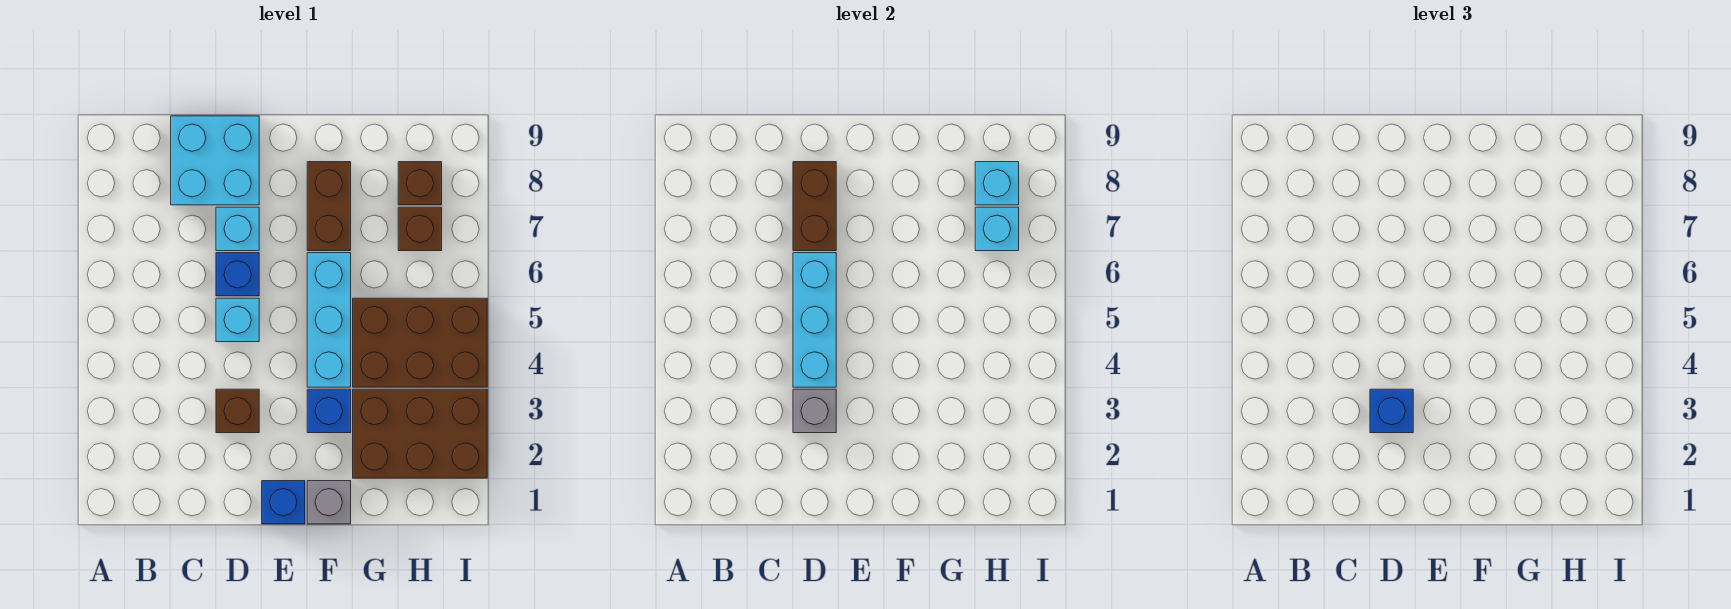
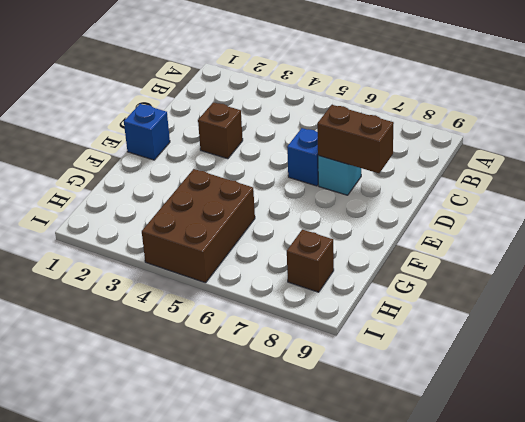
none -> cyan 2x2 brick [171,116,259,205]
none -> cyan 1x1 brick [216,298,259,342]
none -> grey 1x1 brick [307,481,351,524]

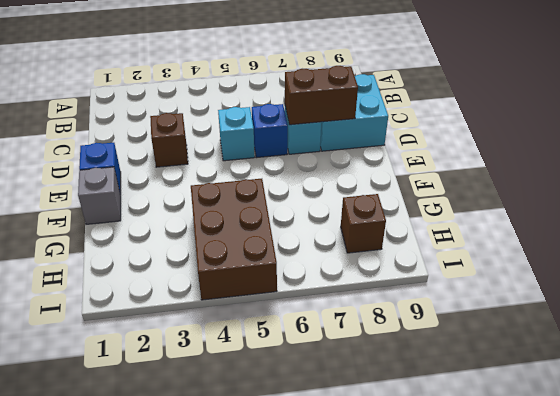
none -> blue 1x1 brick [307,389,351,433]
none -> cyan 1x3 brick [307,253,351,387]
none -> brown 1x2 brick [307,162,351,251]

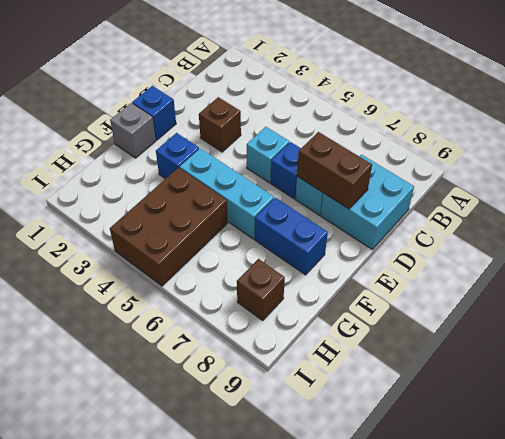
blue 1x2 brick [255,198,328,275] -> brown 1x2 brick [307,162,351,251]
none -> brown 2x3 brick [353,389,487,478]
none -> brown 1x1 brick [398,207,442,251]
none -> grey 1x1 brick [793,389,836,433]

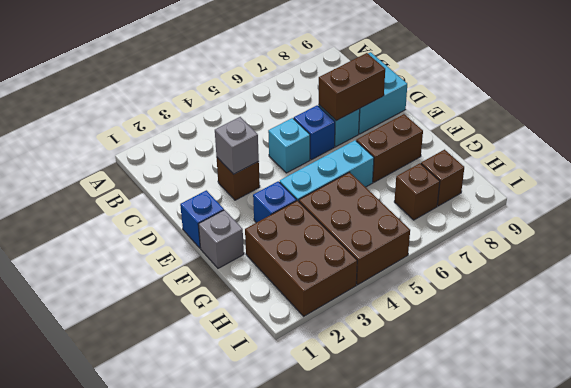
none -> cyan 1x3 brick [793,253,836,387]
none -> cyan 1x1 brick [975,207,1019,251]
none -> cyan 1x1 brick [975,162,1019,205]

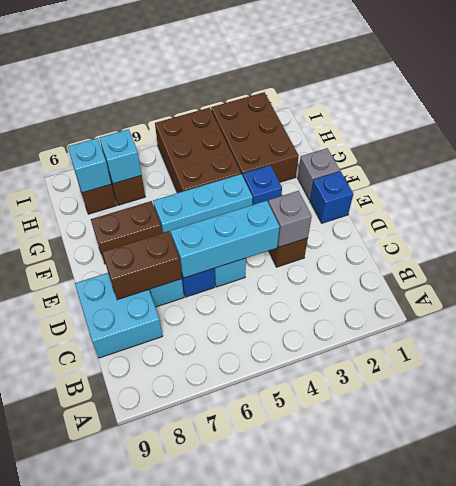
none -> blue 1x1 brick [1370,389,1413,433]

